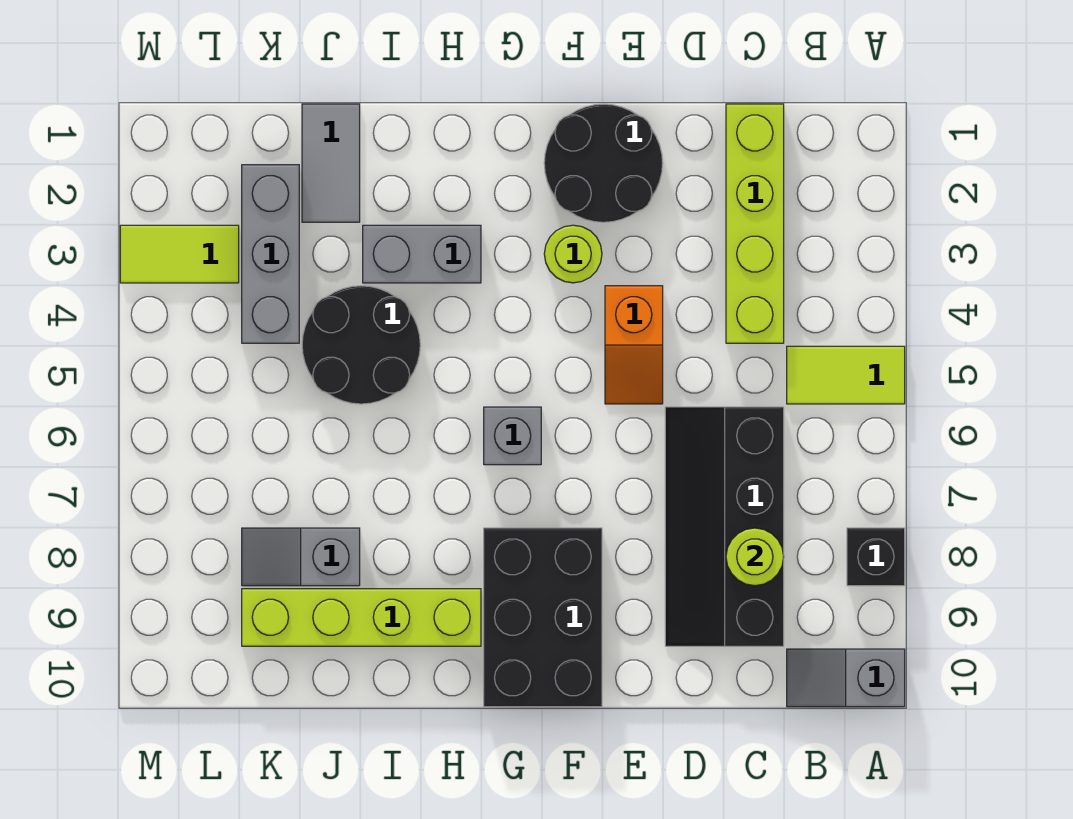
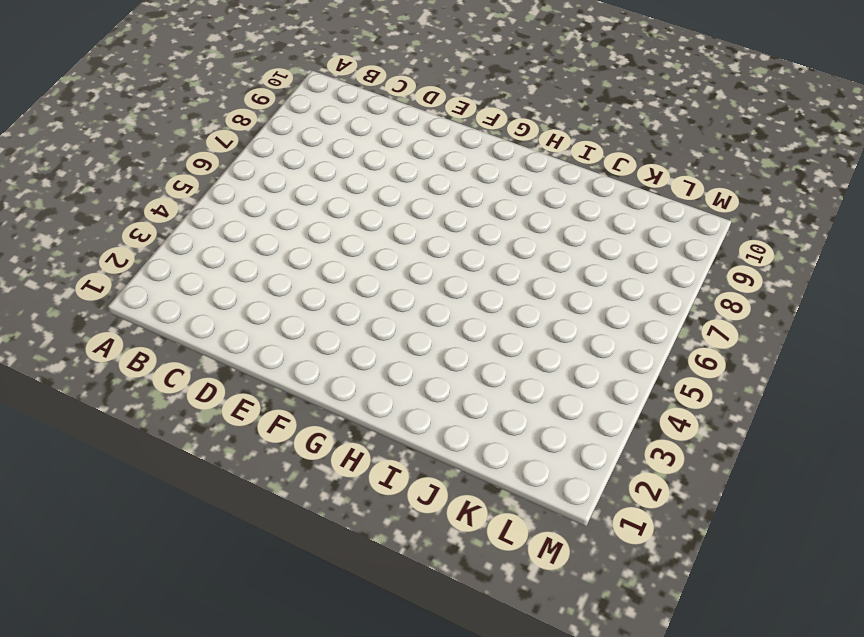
none -> lime 1x2 tile [787,346,905,404]
none -> black 1x1 brick [847,528,905,586]
none -> grey 1x2 slope [787,649,905,707]

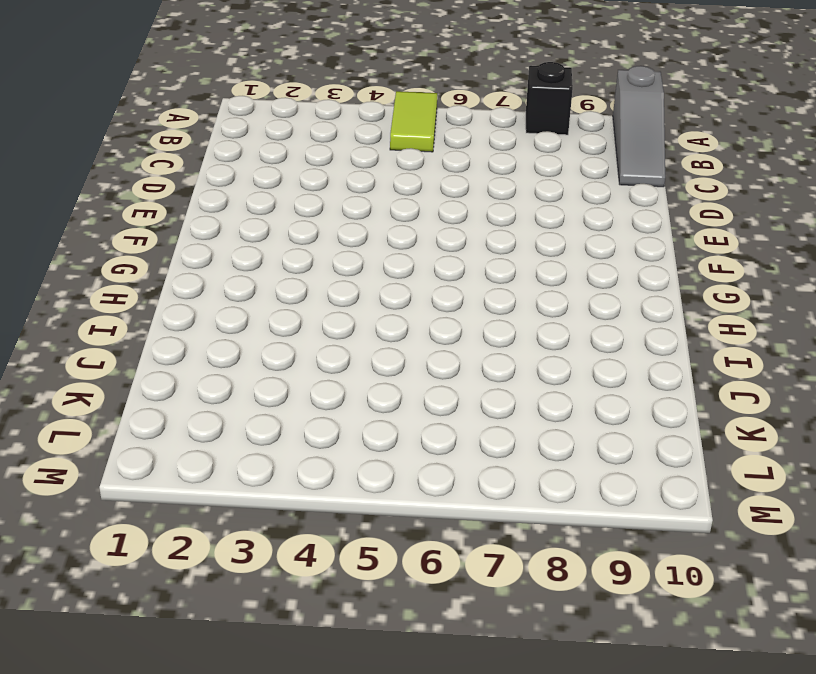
grey 1x3 slope [613,66,665,187] -> grey 1x2 slope [787,649,905,707]
none -> lime 1x4 brick [726,104,784,343]
none -> black 2x4 slope [665,407,784,646]
none -> black 2x2 round brick [544,104,663,222]

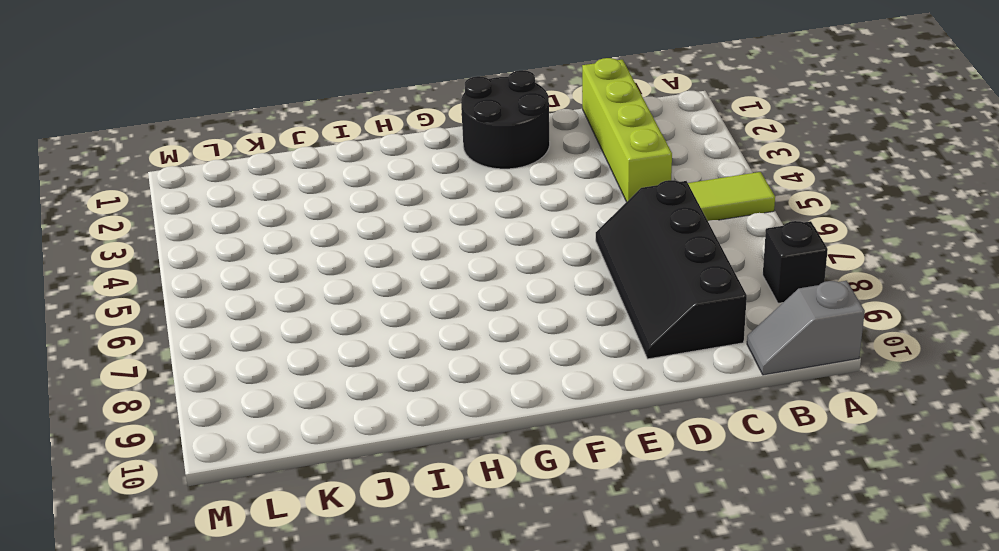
none -> orange 1x2 slope [605,286,663,404]
none -> lime 1x1 round brick [544,225,602,283]
none -> black 2x3 brick [484,528,602,707]

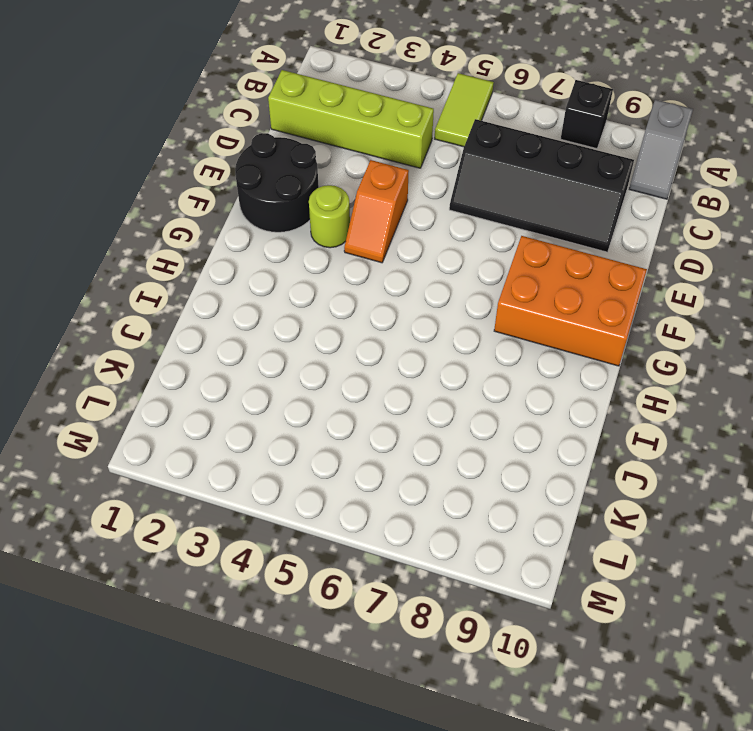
orange 1x2 slope [344,160,409,263] -> orange 1x2 slope turned to [605,286,663,404]
orange 2x3 brick [494,236,647,366] -> black 2x3 brick [484,528,602,707]
none -> grey 1x1 brick [484,407,541,465]
none -> grey 1x2 brick [363,225,481,283]
none -> lime 1x4 brick [242,589,481,646]

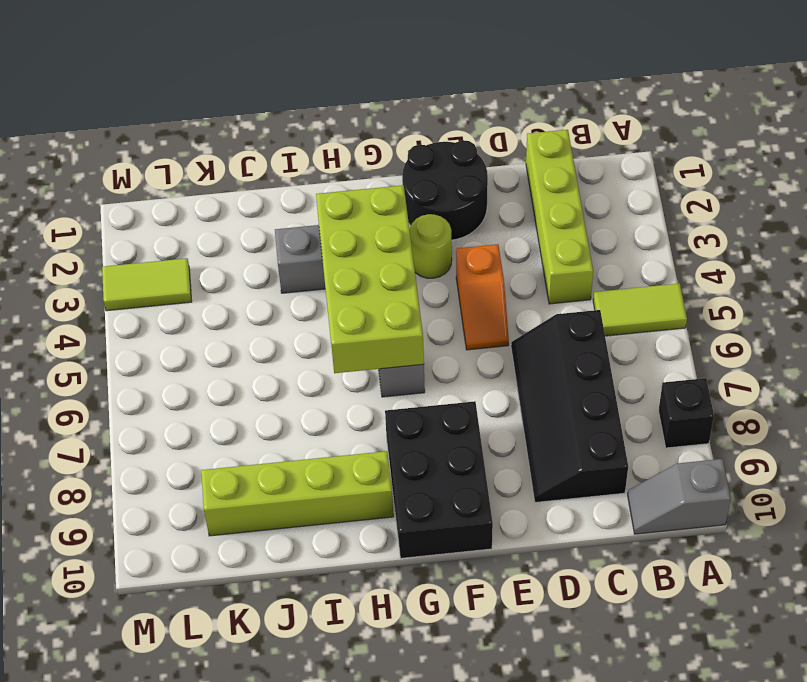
lime 2x4 brick [316,185,424,373] -> none
none -> black 2x2 round brick [302,286,420,404]
none -> grey 1x2 tile [302,104,360,222]
none -> grey 1x2 slope [242,528,360,586]

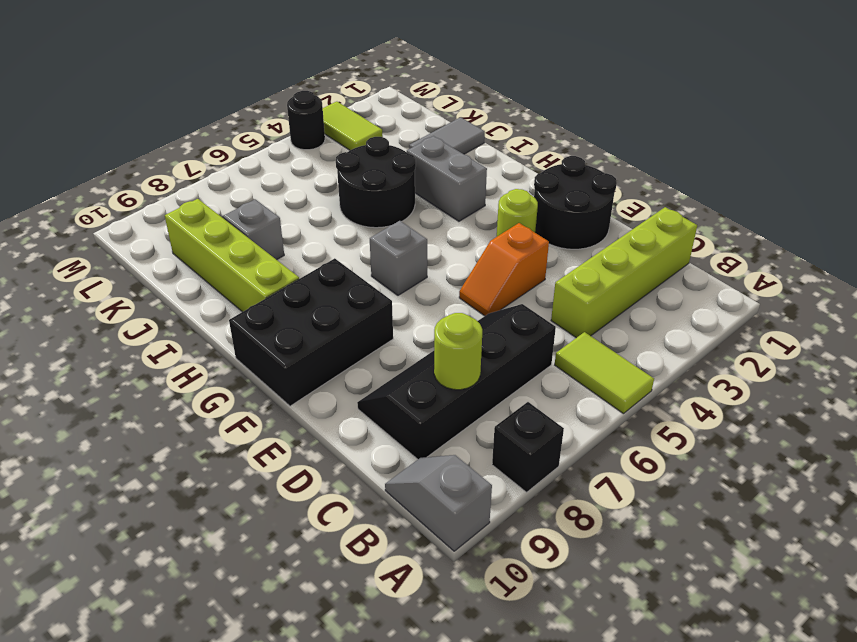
black 1x1 round brick [287,91,325,150] -> none
none -> grey 1x3 brick [242,165,299,343]

